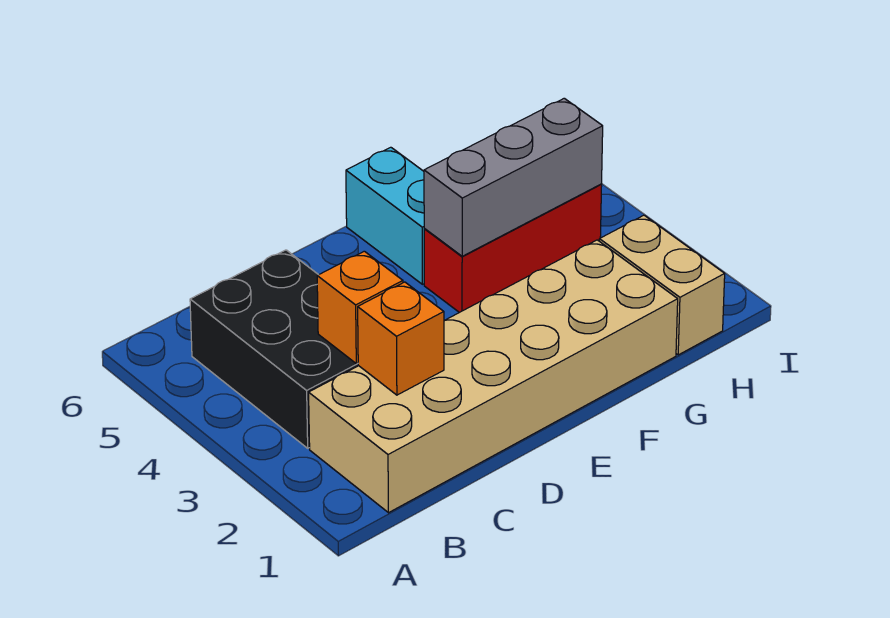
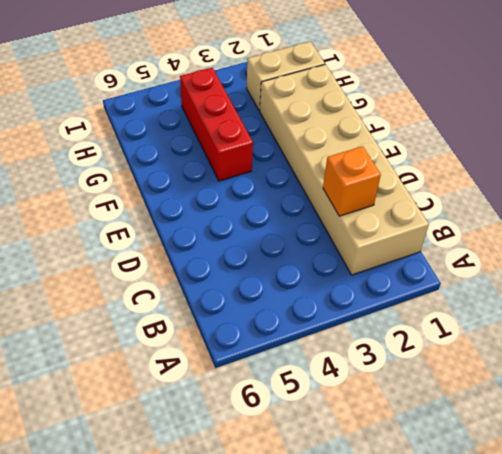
none -> black 2x3 brick [190,250,358,448]
none -> cyan 1x2 brick [346,147,425,284]

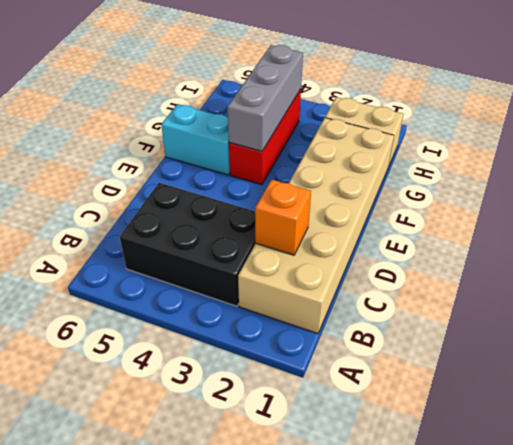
none -> orange 1x1 brick [317,251,403,364]

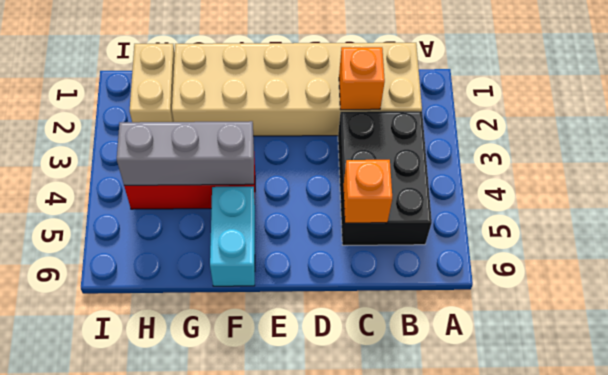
orange 1x1 brick [344,160,392,223] -> orange 1x1 brick moved to [317,251,403,364]

